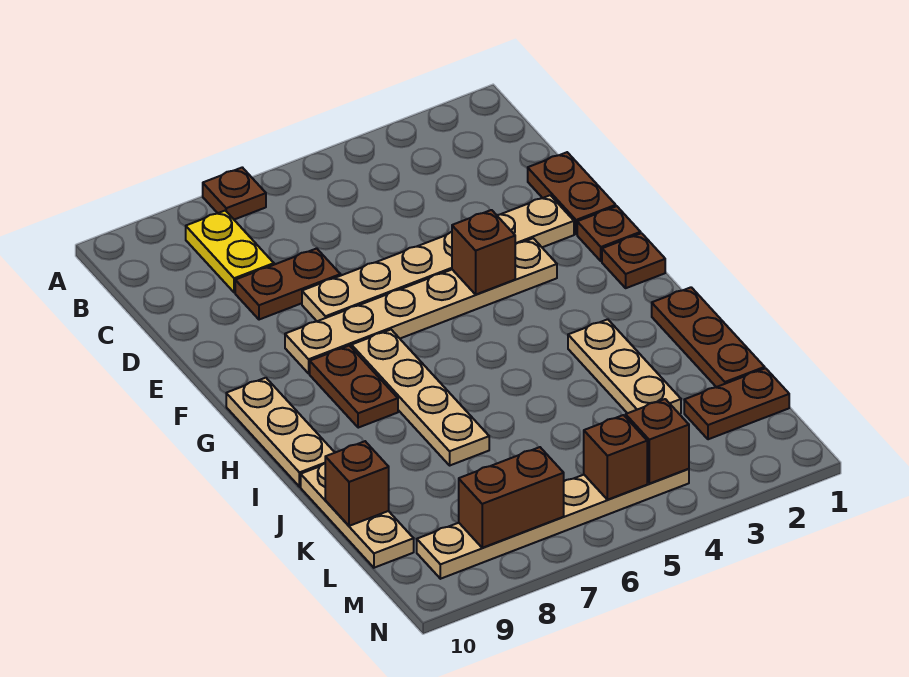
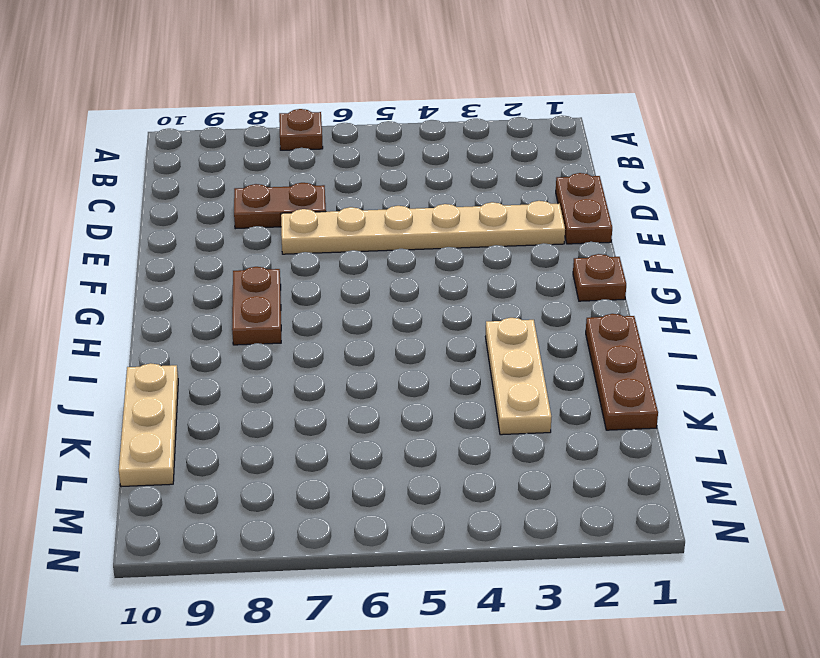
none -> yellow 1x2 plate [186,210,274,293]
none -> brown 1x1 plate [577,206,641,261]
none -> tan 1x6 plate [285,238,557,373]

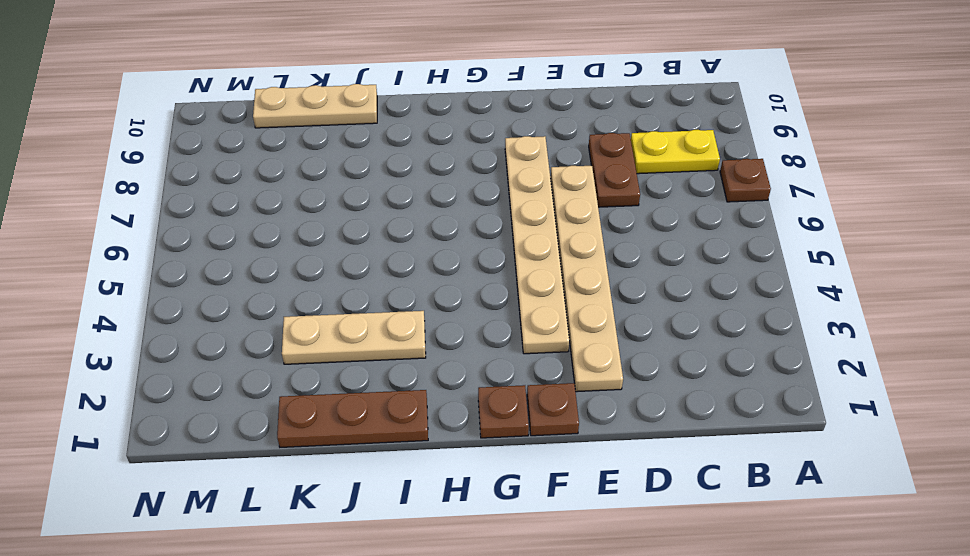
none -> brown 1x2 plate [528,152,616,234]
none -> tan 1x4 plate [351,330,489,465]
none -> brown 1x2 plate [310,346,398,428]

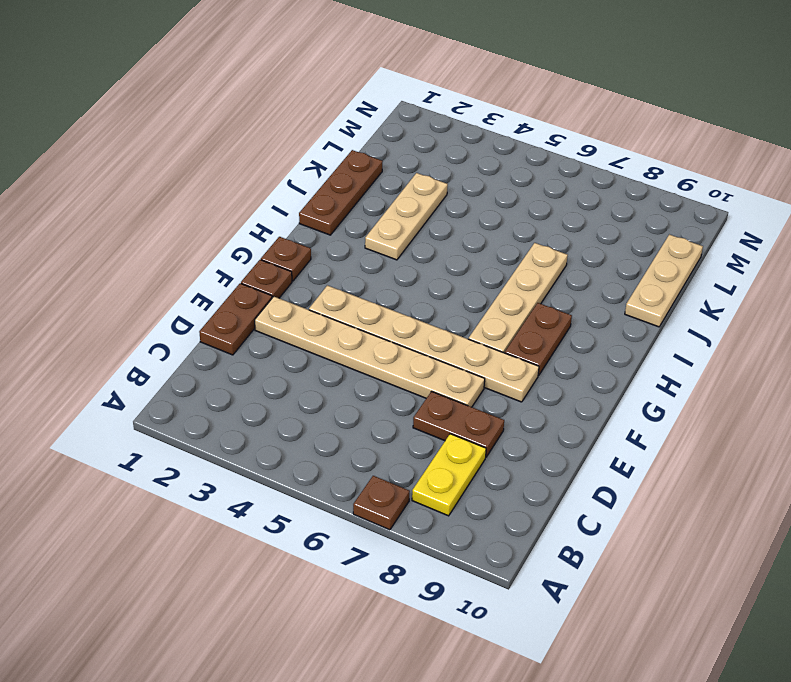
none -> tan 1x3 plate [226,378,335,487]
none -> brown 1x2 plate [684,368,789,439]
none -> tan 1x6 plate [417,469,689,579]

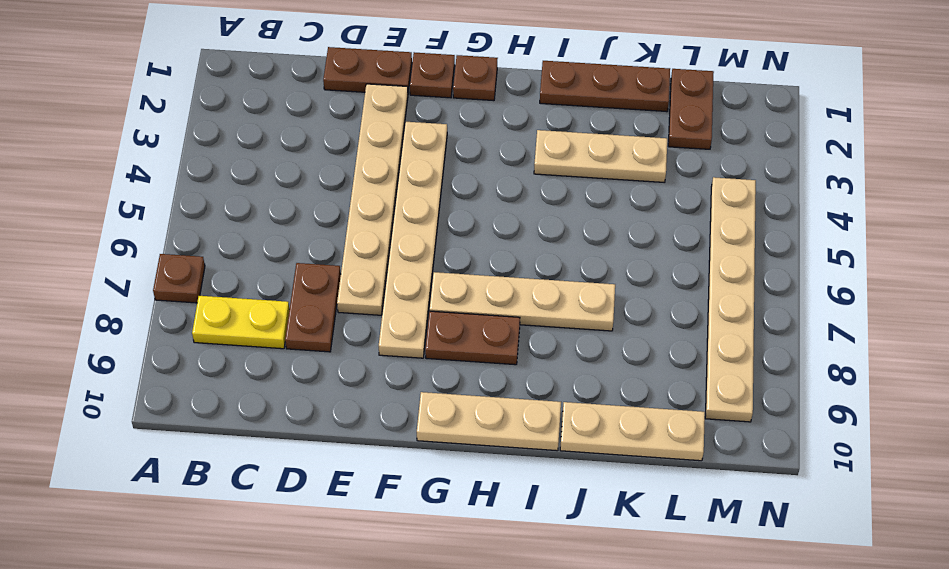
none -> brown 1x1 brick [452,210,515,294]
none -> brown 1x1 brick [325,441,389,526]
none -> brown 1x1 brick [626,399,689,484]

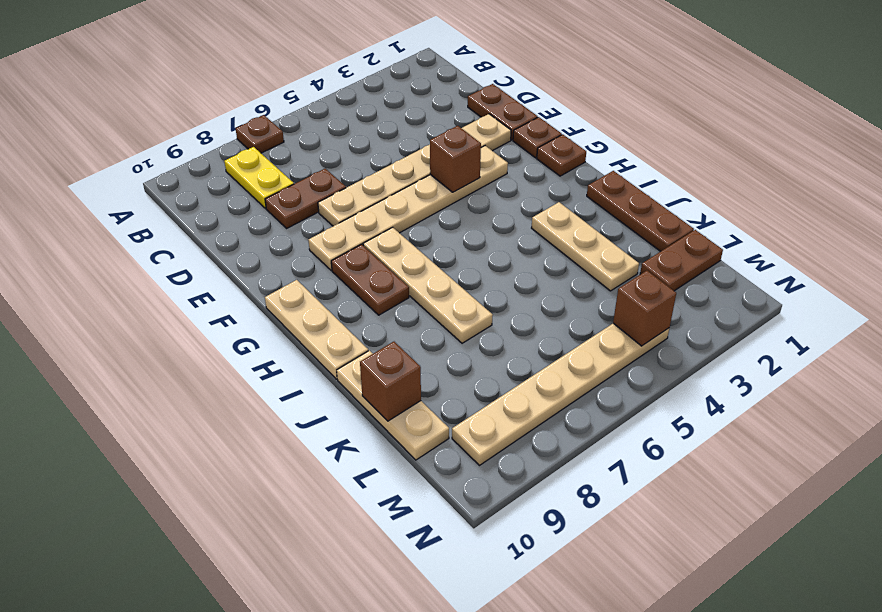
none -> brown 1x1 brick [584,415,647,500]
none -> brown 1x2 brick [459,447,564,548]

